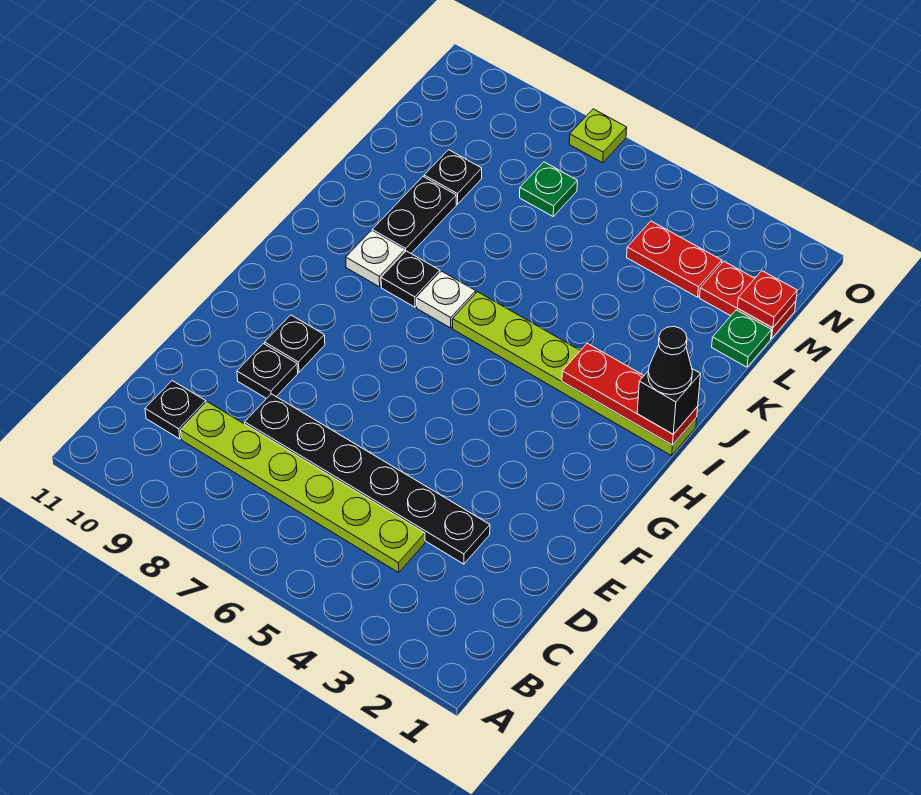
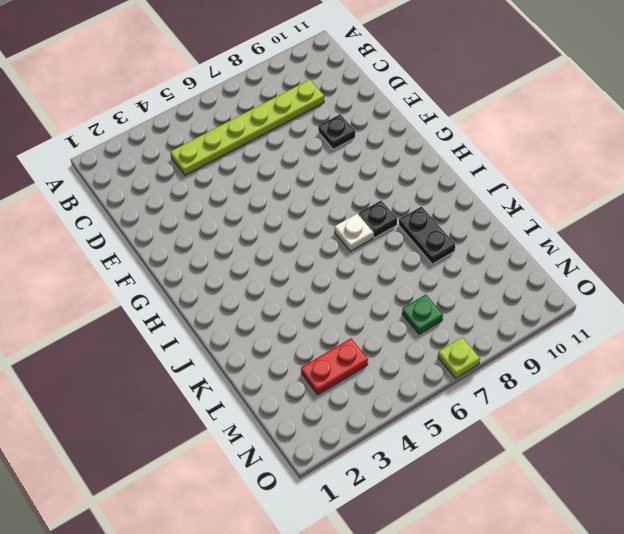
none -> black 1x1 plate [145,381,206,439]
none -> black 1x6 plate [245,394,490,564]
none -> black 1x1 plate [265,315,325,372]

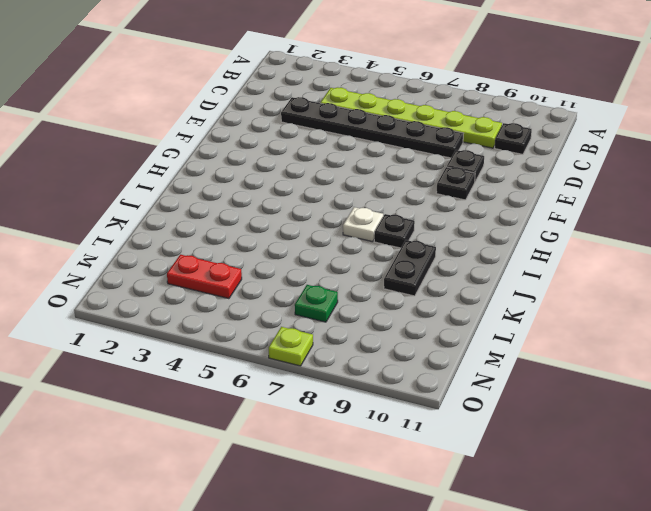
none -> lime 1x6 plate [453,292,697,456]
none -> white 1x1 plate [346,231,404,287]
none -> green 1x1 plate [712,310,772,367]

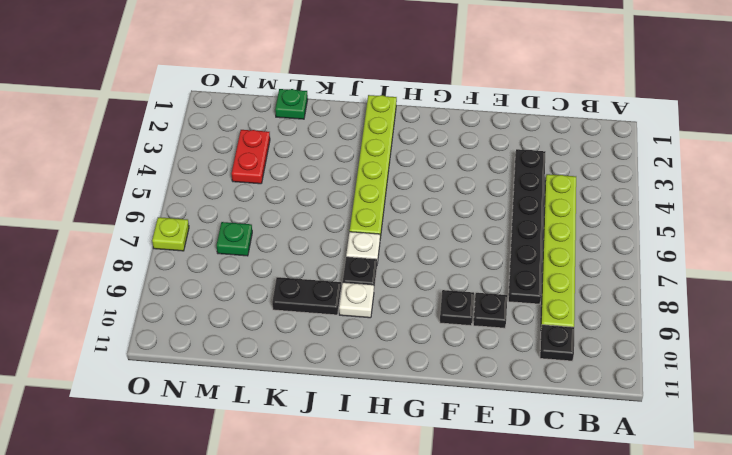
none -> black 1x1 plate [424,150,482,204]
none -> red 1x2 plate [700,261,796,338]
none -> red 1x3 plate [562,343,698,445]

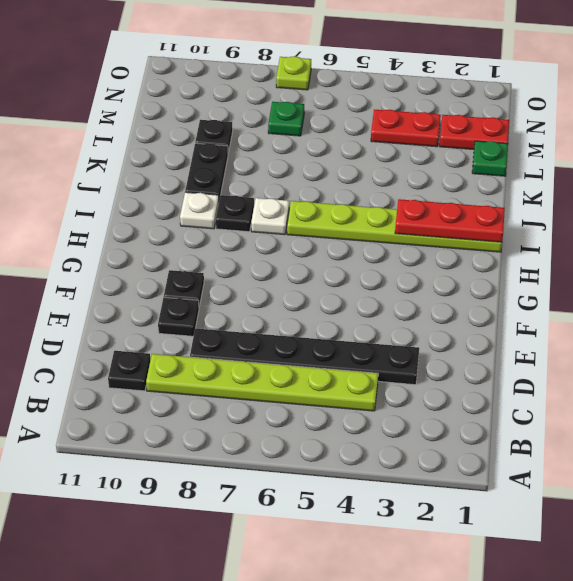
none -> red 1x1 plate [737,271,797,328]
none -> black 1x1 brick [637,369,701,434]
none -> black 1x1 cone [648,327,692,395]

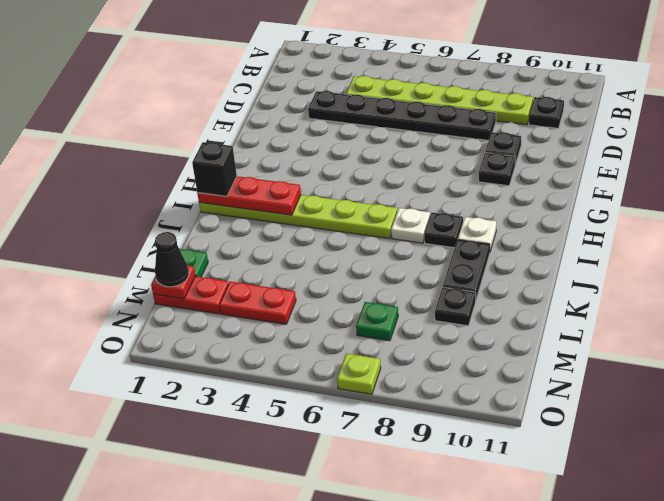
black 1x1 cone [155,232,189,287] -> black 1x1 cone moved to [648,327,692,395]

